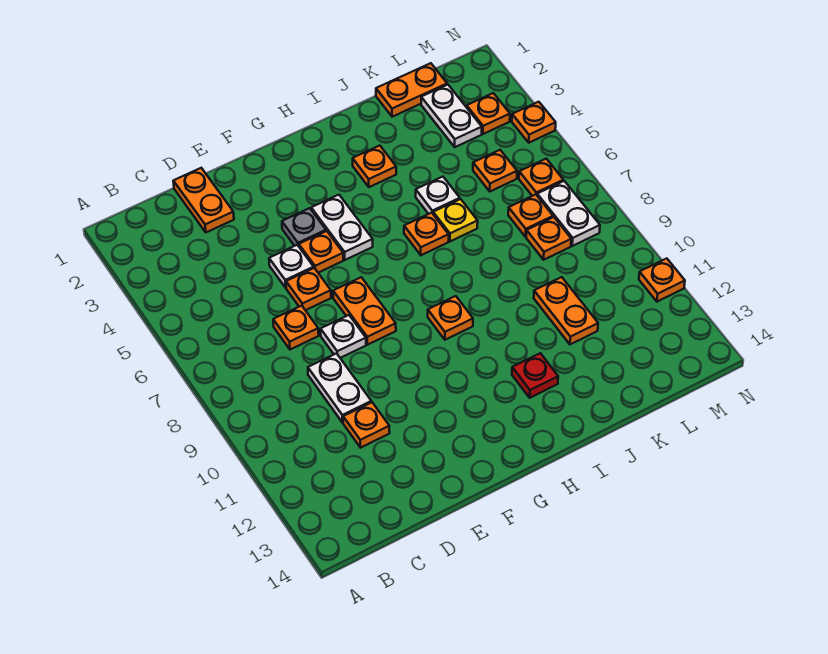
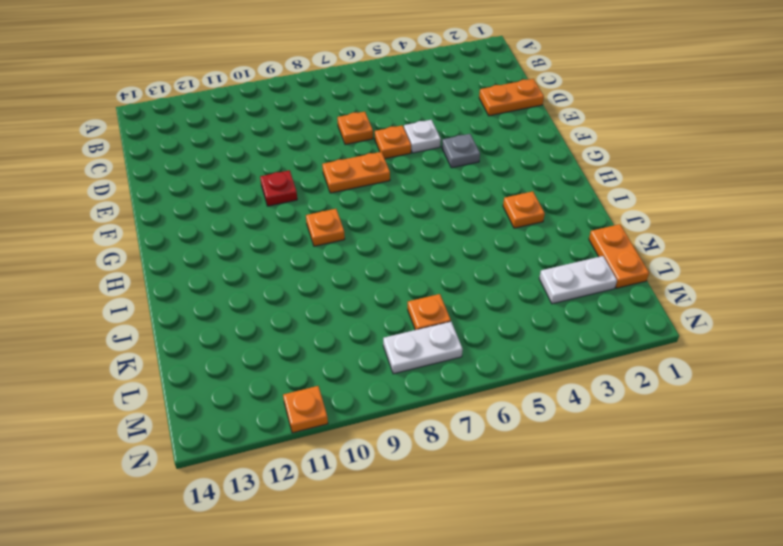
red 1x1 plate [260,170,297,206] -> red 1x1 plate moved to [512,353,558,398]
none -> white 1x2 plate [308,353,371,423]
none -> orange 1x1 plate [343,402,390,448]
none -> white 1x1 plate [321,315,366,358]

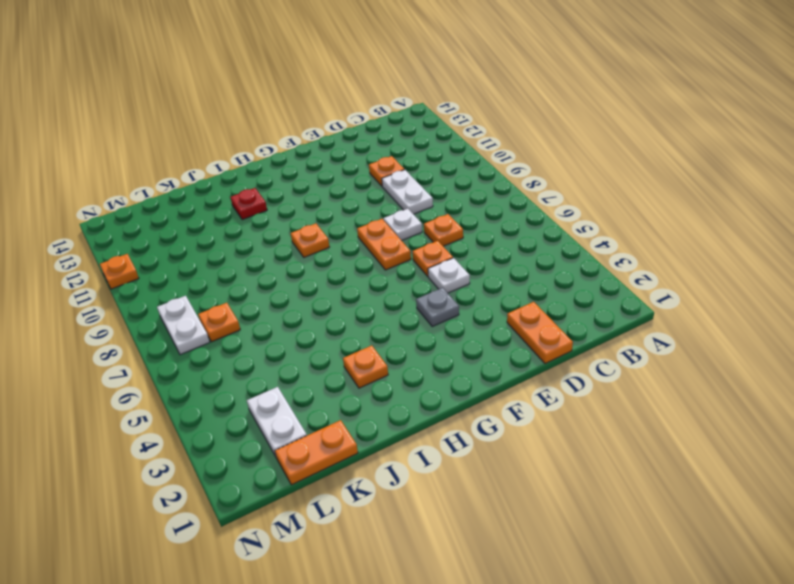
none -> orange 1x1 plate [299,231,343,273]
none -> white 1x2 plate [311,195,373,260]
none -> orange 1x1 plate [404,213,449,255]

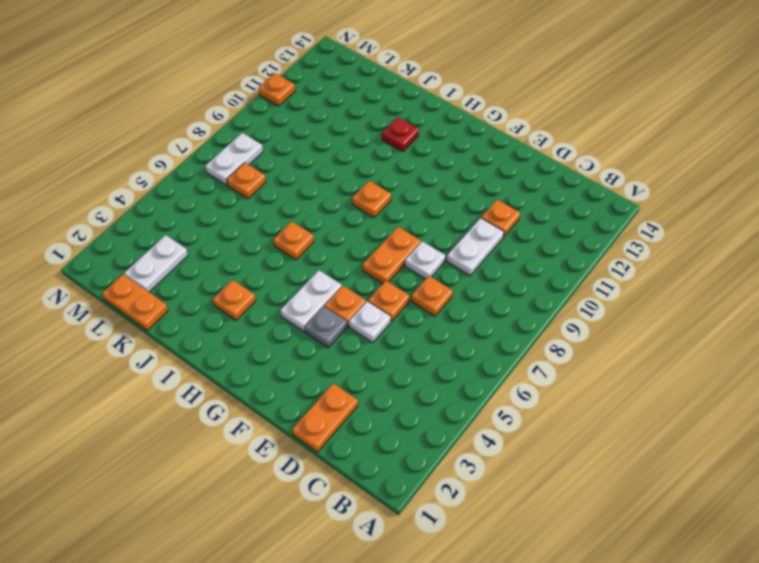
none -> white 1x1 plate [416,177,460,214]
none -> yellow 1x1 plate [433,199,478,241]
none -> orange 1x2 plate [534,277,598,344]

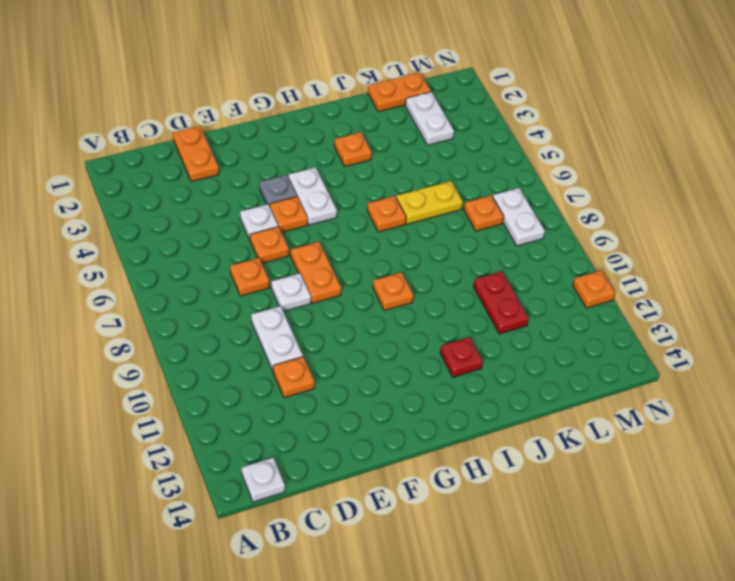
white 1x1 plate [242,458,285,502] -> white 1x1 plate moved to [416,177,460,214]
yellow 1x2 plate [396,181,463,224] -> yellow 1x1 plate [433,199,478,241]
red 1x2 plate [473,271,529,334] -> orange 1x2 plate [534,277,598,344]
none -> orange 1x1 plate [473,150,517,191]
none -> orange 1x1 plate [526,217,571,260]
none -> orange 1x1 plate [467,93,510,134]

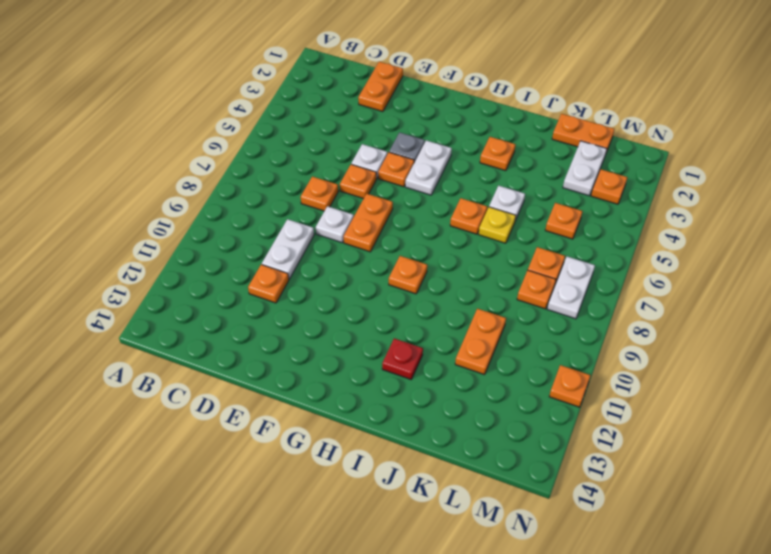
none -> orange 1x1 plate [519,159,563,196]
none -> orange 1x1 plate [512,102,556,143]

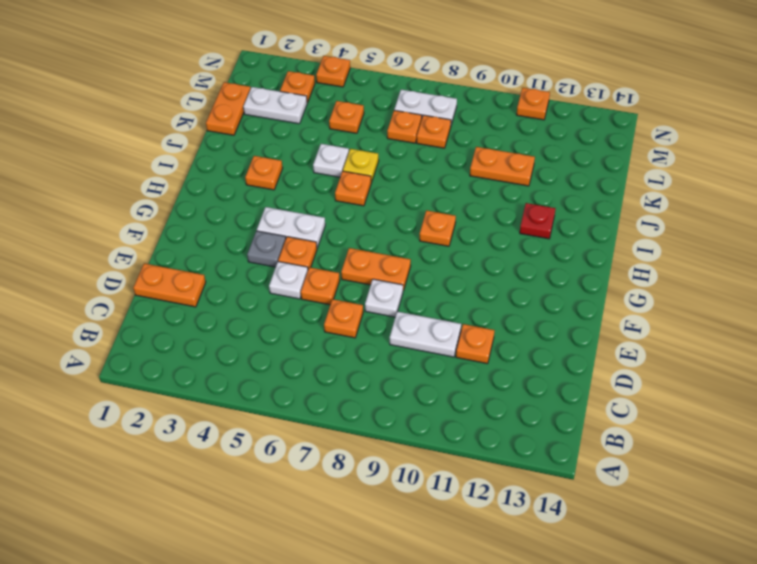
none -> orange 1x1 plate [519,159,563,196]

